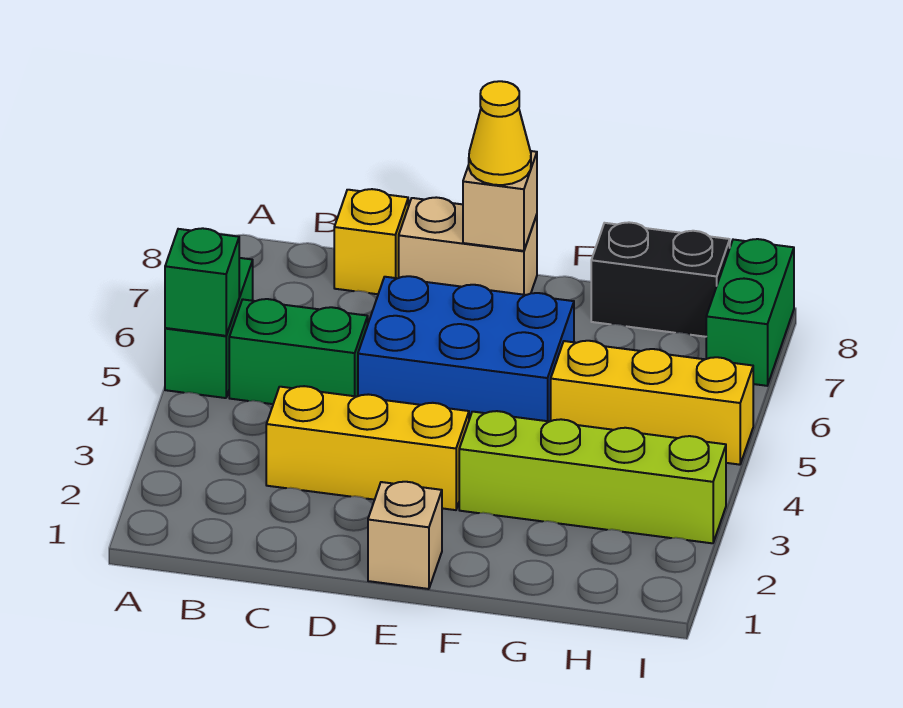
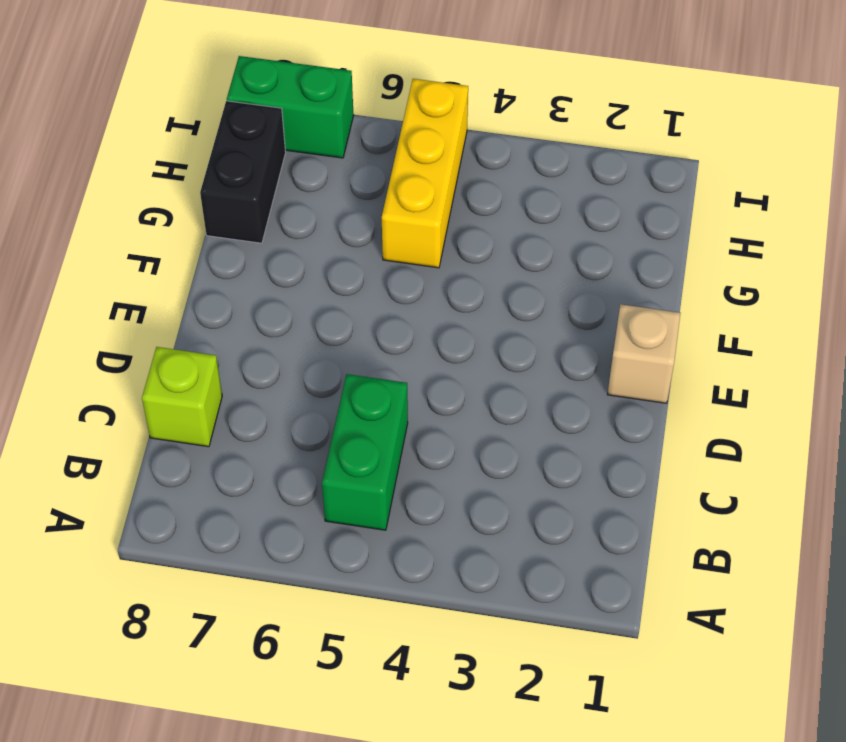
lime 1x1 brick [142,347,222,447] -> yellow 1x1 brick [334,189,408,294]
none -> green 1x2 brick [165,258,253,398]
none -> yellow 1x3 brick [266,386,469,510]
none -> blue 2x3 brick [358,276,574,422]

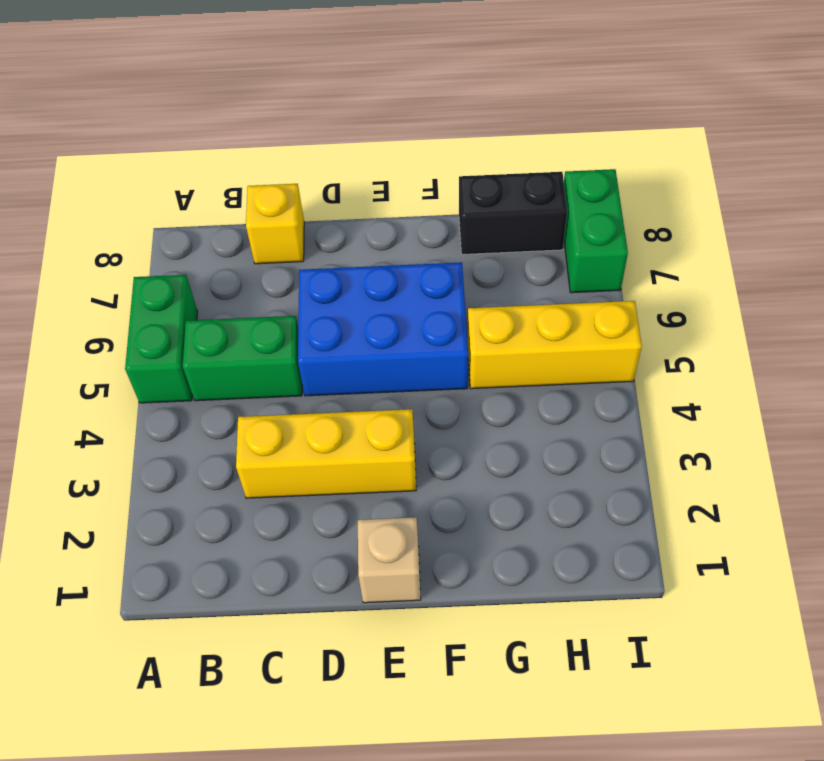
none -> tan 1x2 brick [399,197,537,295]
none -> lime 1x4 brick [459,411,726,543]
none -> green 1x1 brick [165,228,239,336]

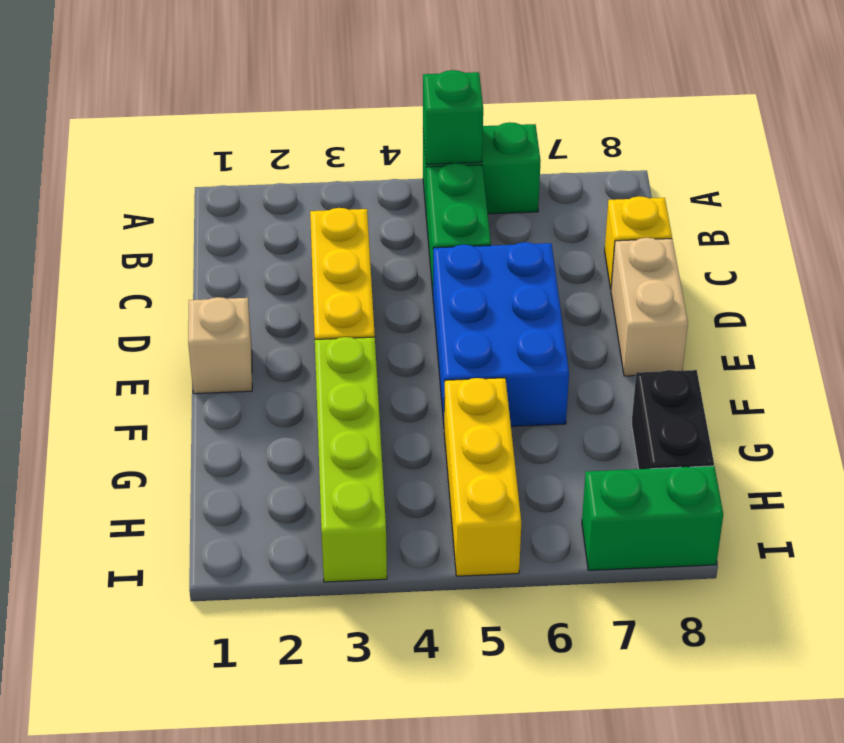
none -> tan 1x1 brick [463,151,537,251]
none -> yellow 1x1 cone [469,81,531,185]

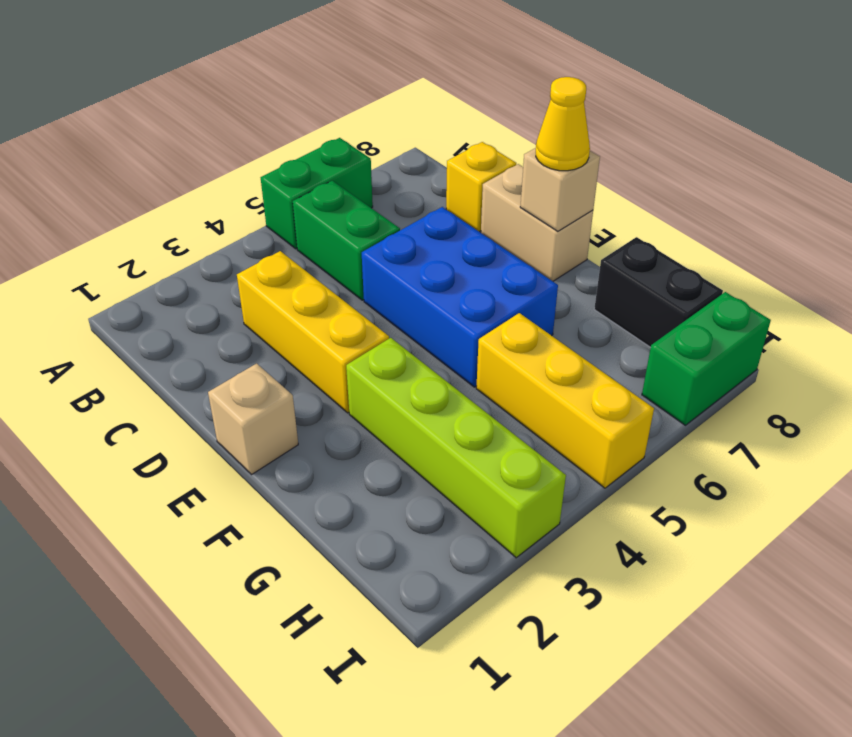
none -> green 1x1 brick [165,228,239,336]

